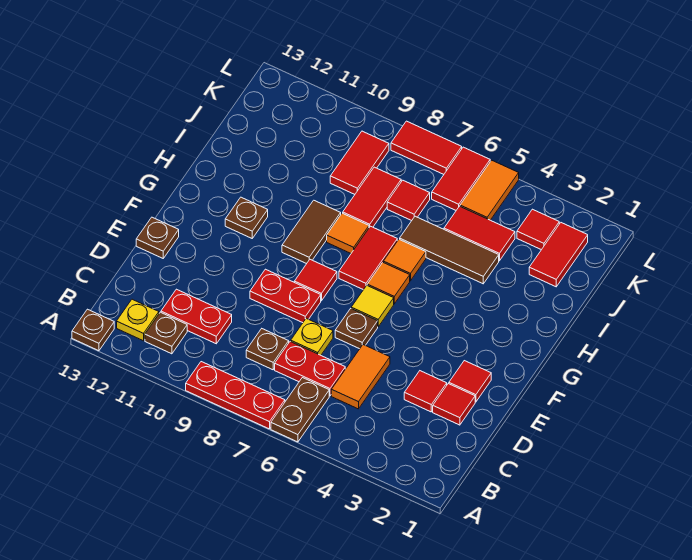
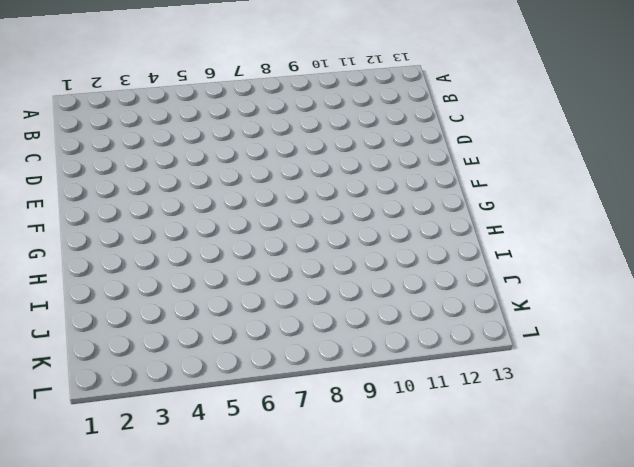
none -> brown 1x2 plate [271,378,329,442]
none -> red 1x3 plate [186,362,285,429]
none -> brown 1x1 plate [72,309,114,351]
none -> brown 1x1 plate [145,312,187,354]

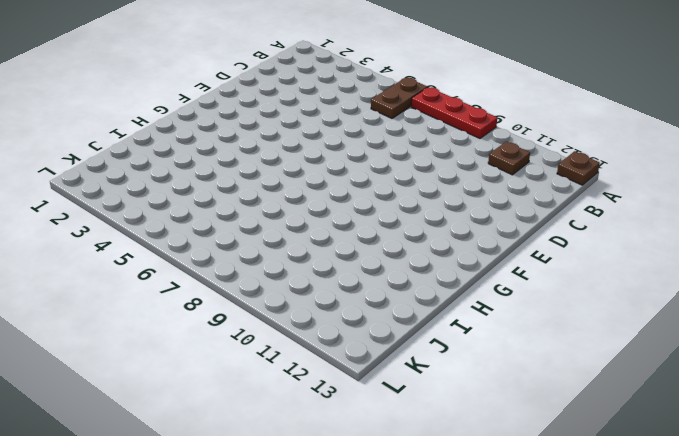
none -> yellow 1x1 plate [117,299,159,341]
none -> orange 1x2 tile [331,345,390,409]
none -> red 1x2 plate [275,341,345,396]
none -> brown 1x1 plate [246,329,289,370]

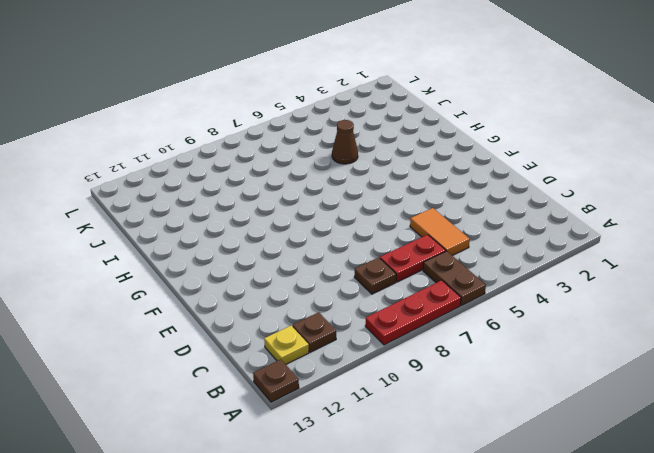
brown 1x1 cone [332,120,358,164] -> brown 1x3 tile [400,216,499,284]
none -> red 1x2 plate [161,289,232,344]
none -> red 1x1 tile [433,384,475,425]
none -> red 1x1 tile [404,371,447,412]
none -> yellow 1x1 plate [291,318,333,355]

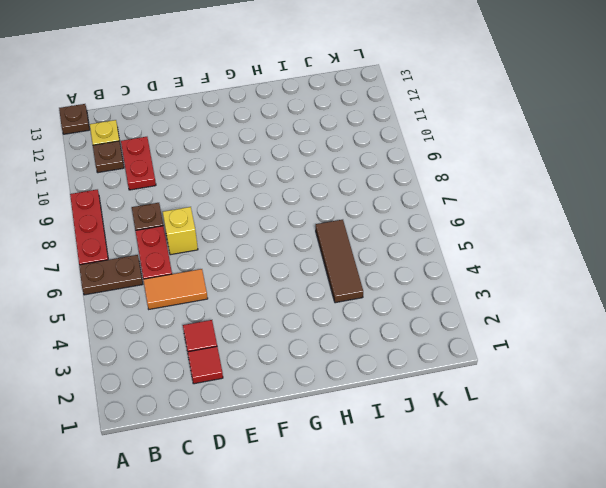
yellow 1x1 brick [163,207,198,255] -> yellow 1x1 plate [291,318,333,355]
none -> red 1x1 tile [449,361,491,402]
none -> brown 1x1 plate [335,309,378,349]
none -> red 1x2 plate [250,269,321,323]
none -> brown 1x1 plate [136,217,179,258]

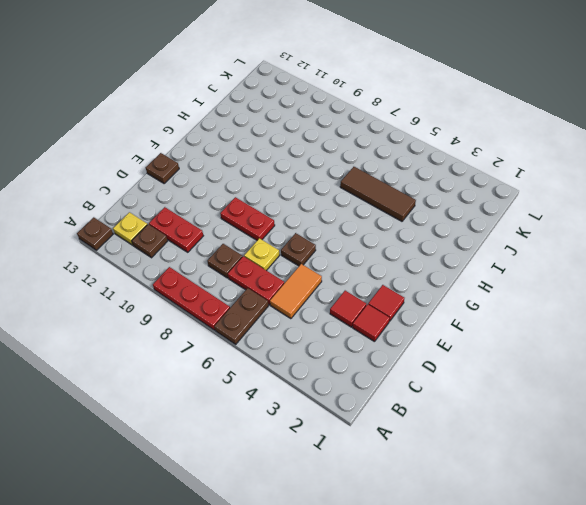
none -> yellow 1x1 tile [351,286,394,327]
none -> red 1x1 tile [294,260,337,301]
none -> orange 1x1 tile [367,263,410,304]
none -> red 1x2 tile [339,226,397,290]

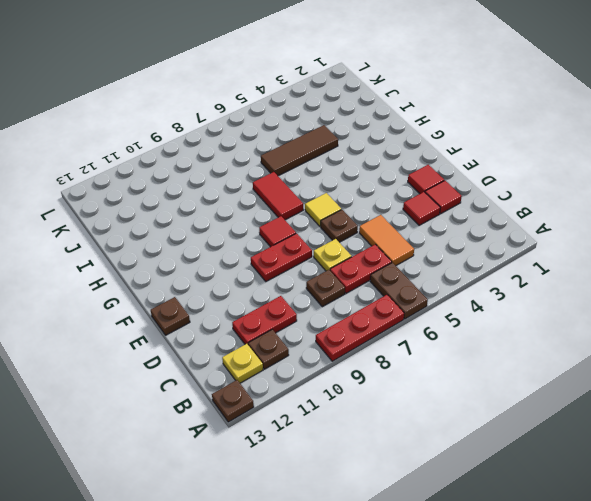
none -> orange 1x1 tile [367,263,410,304]
none -> brown 1x2 tile [282,200,341,264]
none -> brown 1x1 plate [225,197,268,238]
none -> orange 1x1 tile [383,239,426,281]

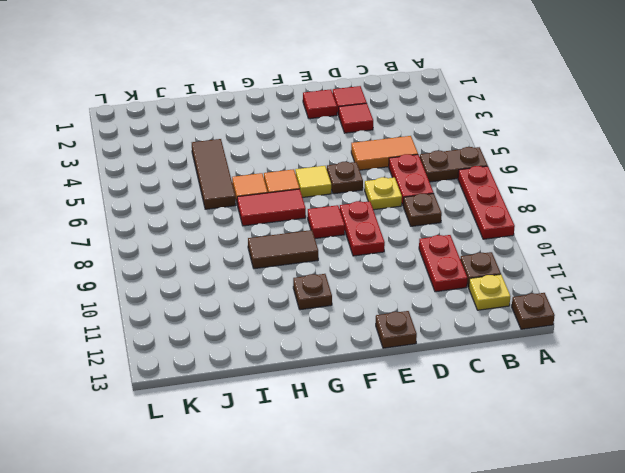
none -> orange 1x1 tile [327,213,369,253]
none -> red 1x2 tile [343,167,401,227]
none -> red 1x2 tile [529,223,588,287]
none -> red 1x2 tile [444,206,515,261]

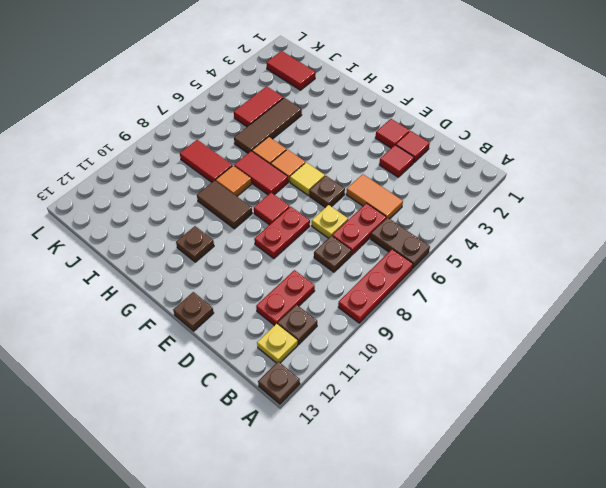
none -> red 1x1 tile [387,180,430,221]
none -> red 1x2 tile [330,131,389,194]
none -> red 1x1 tile [517,209,559,250]
none -> orange 1x2 tile [460,160,519,220]

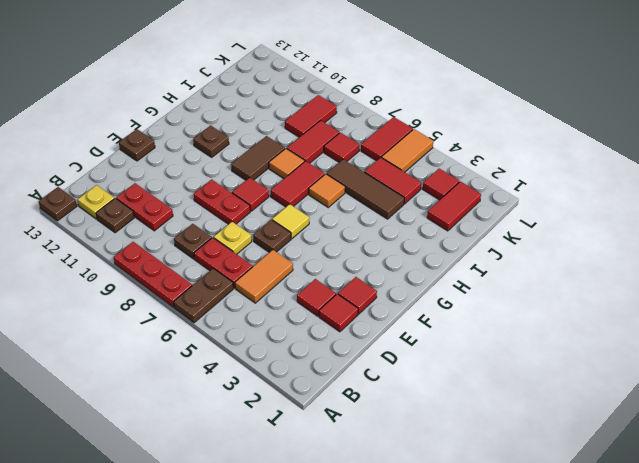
none -> orange 1x1 tile [367,263,410,304]
none -> red 1x2 tile [391,121,462,174]

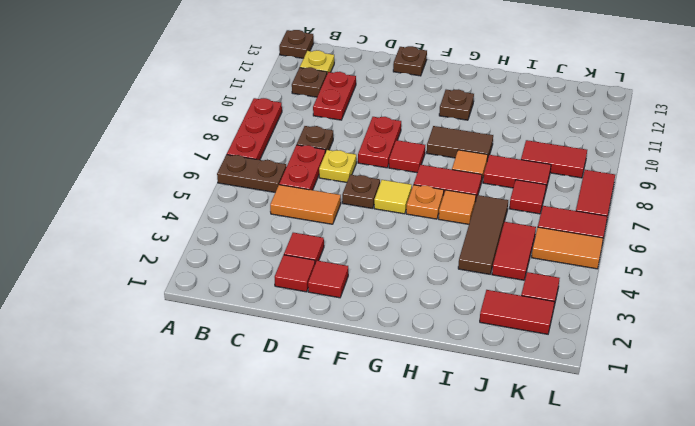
orange 1x1 plate [406,185,444,219] -> orange 1x1 tile [367,263,410,304]

